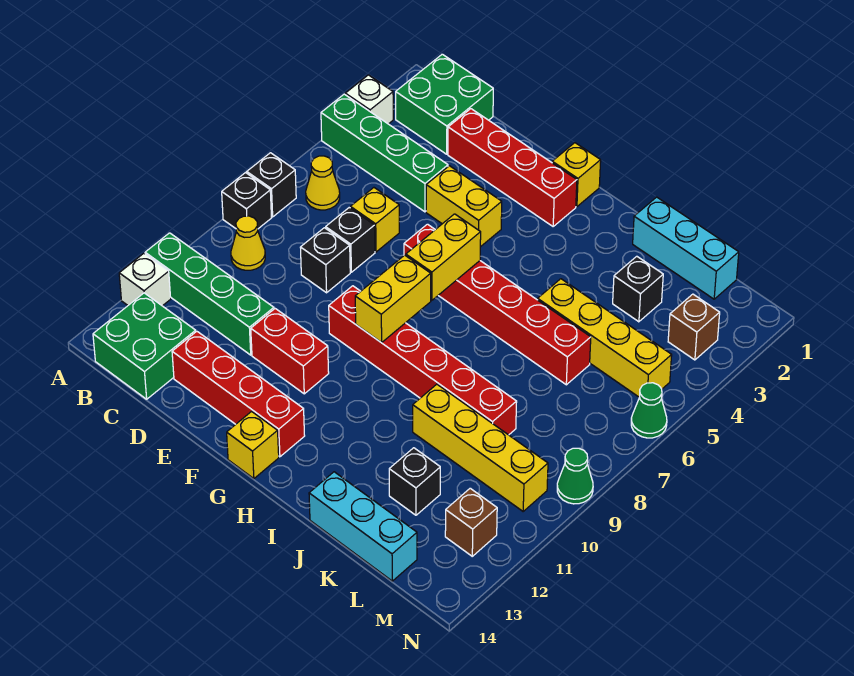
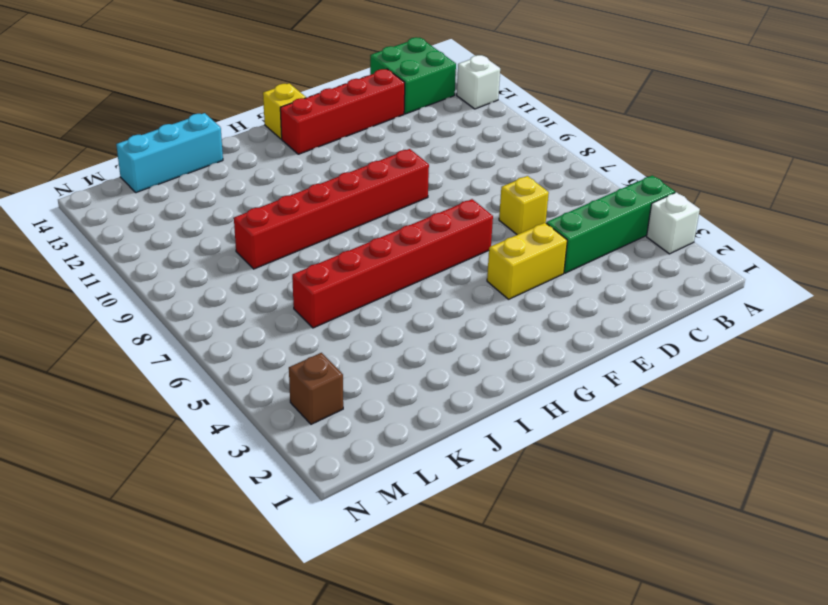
none -> black 1x1 brick [247,153,296,217]
none -> black 1x1 brick [222,173,272,229]
none -> green 1x4 brick [145,233,274,355]
none -> green 2x2 brick [396,54,493,154]

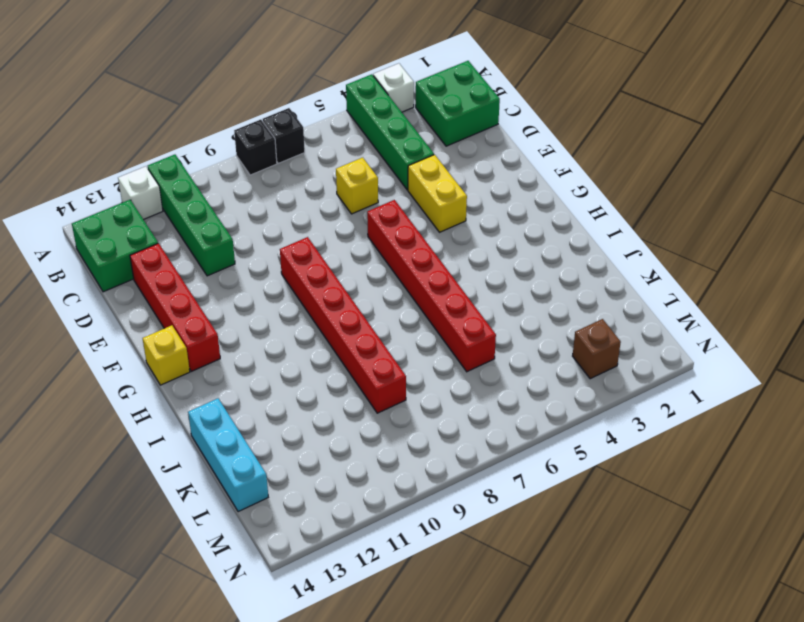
none -> yellow 1x1 cone [306,156,340,210]
none -> yellow 1x1 cone [231,216,265,270]
none -> red 1x4 brick [448,109,577,226]
none -> black 1x1 brick [326,208,375,272]

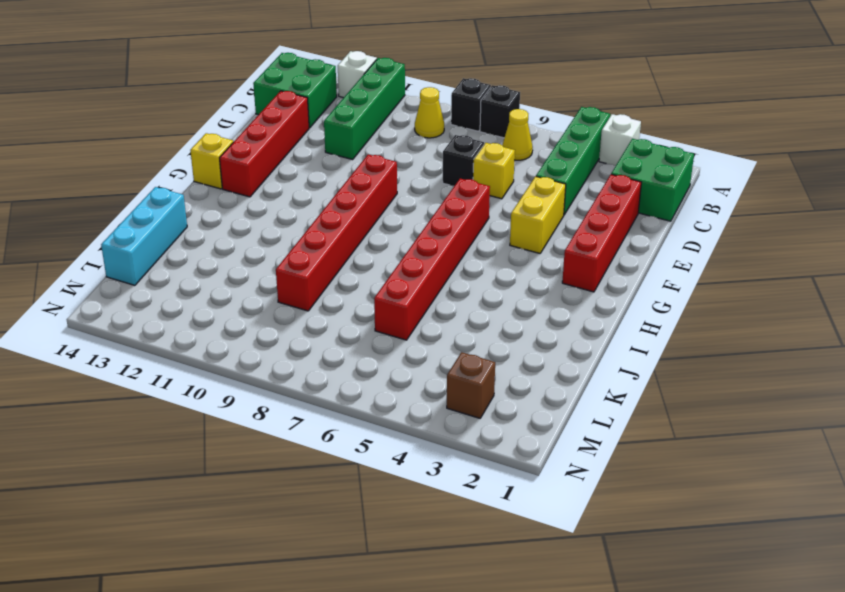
none -> black 1x1 brick [300,228,350,293]
none -> red 1x2 brick [251,309,329,394]
none -> yellow 1x1 brick [552,143,601,207]
none -> cyan 1x3 brick [633,197,739,299]

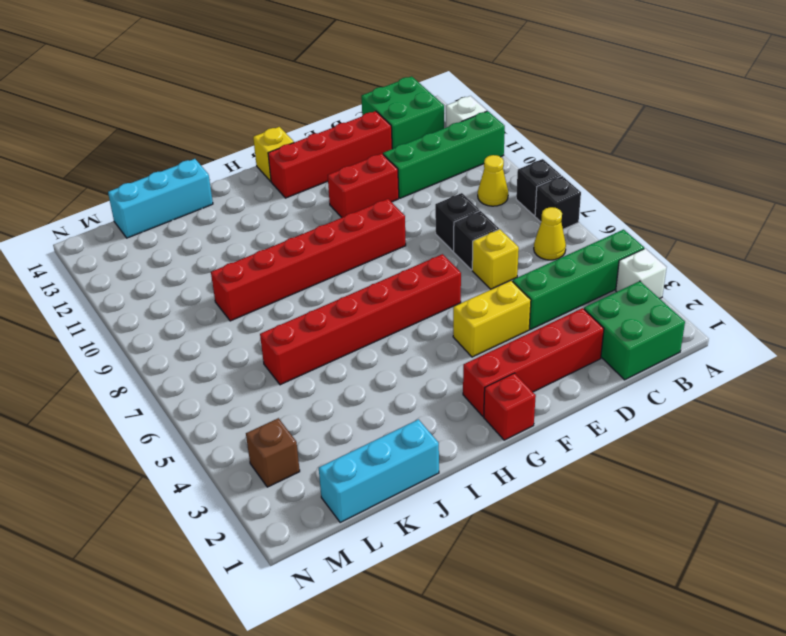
red 1x1 brick [484,373,536,440] -> yellow 1x1 brick [552,143,601,207]
none -> yellow 1x4 brick [538,279,672,397]
none -> yellow 1x4 brick [413,384,548,511]
none -> black 1x1 brick [613,256,663,322]
none -> black 1x1 brick [389,448,440,515]

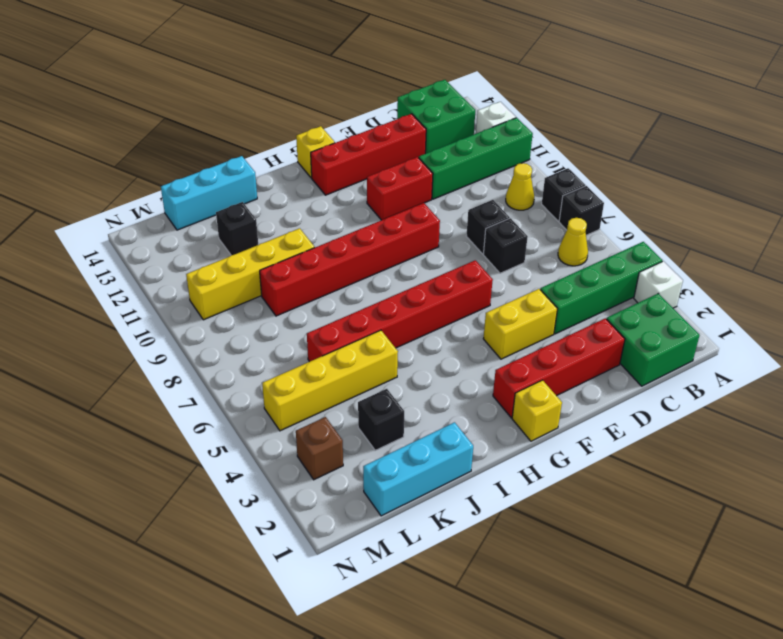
none -> yellow 1x1 brick [350,188,399,252]
none -> brown 1x1 brick [445,488,497,556]
none -> green 1x1 cone [631,383,667,438]
none -> green 1x1 cone [557,448,593,504]

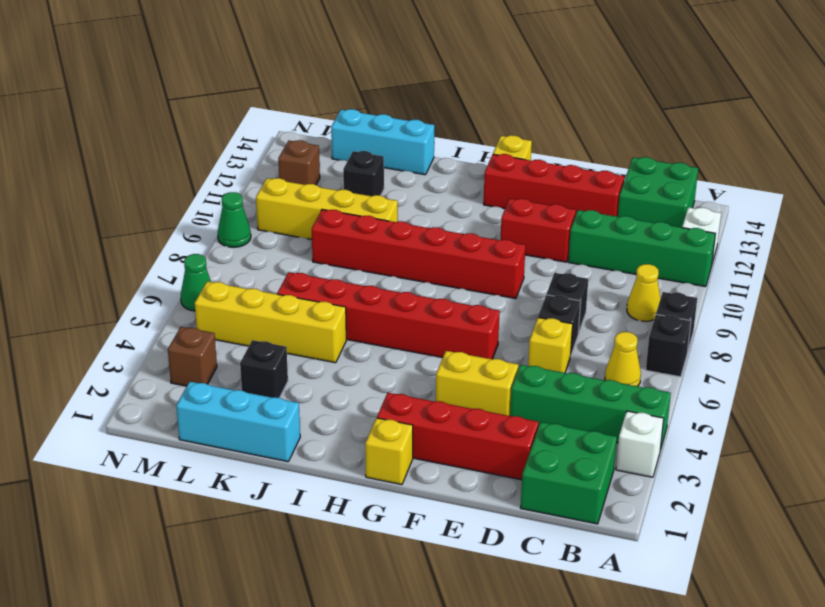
none -> yellow 1x2 brick [406,214,481,300]
none -> yellow 1x2 brick [355,255,431,343]

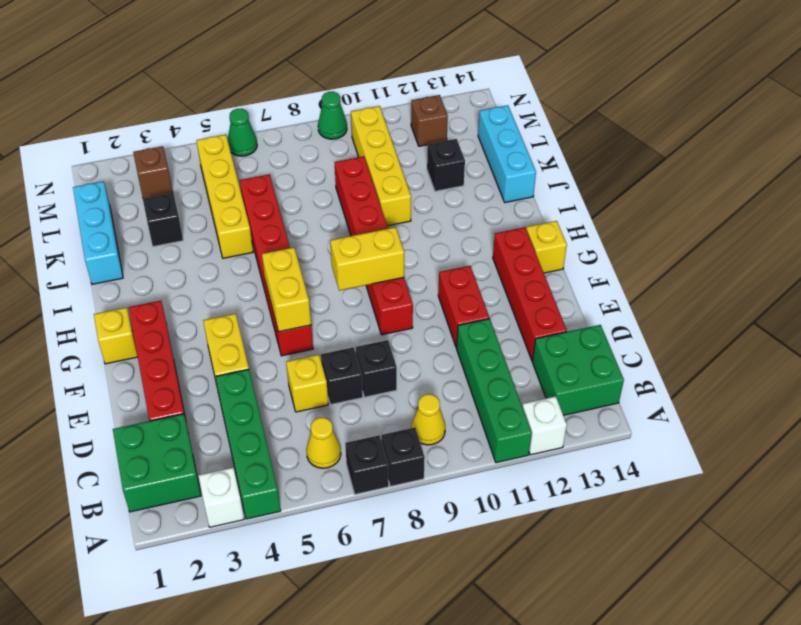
yellow 1x2 brick [262,247,311,332] -> yellow 1x2 brick turned to [406,214,481,300]

